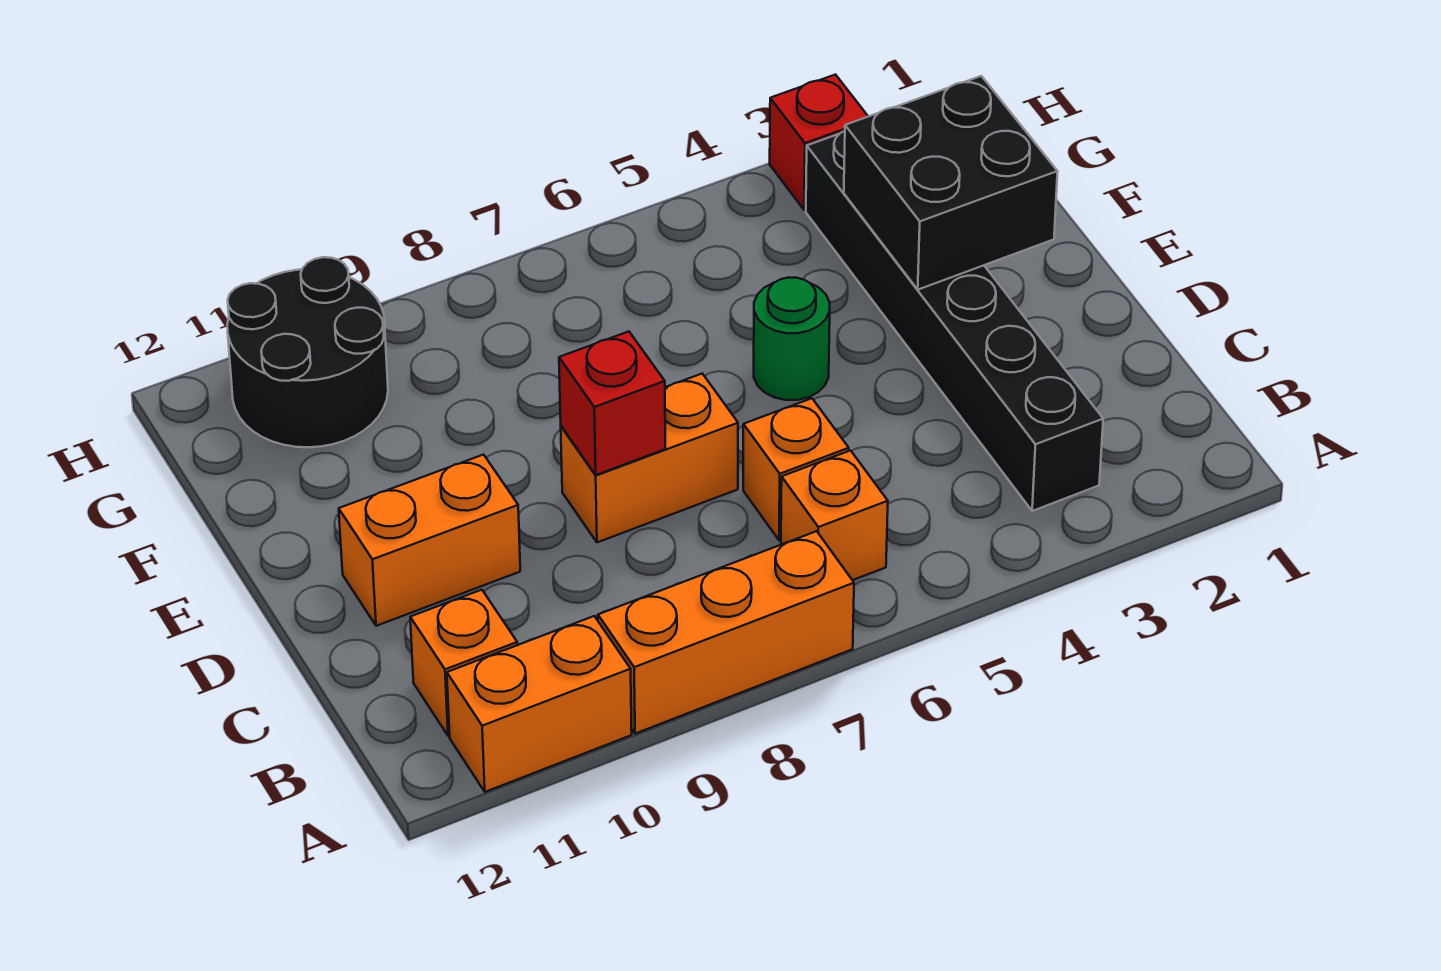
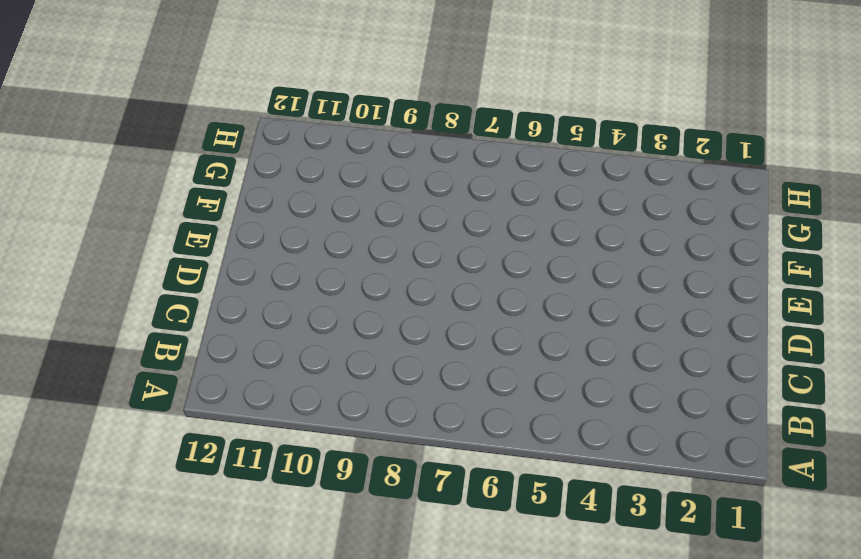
none -> orange 1x3 brick [598,531,854,734]
none -> orange 1x2 brick [447,616,632,792]
none -> black 1x6 brick [806,131,1103,511]

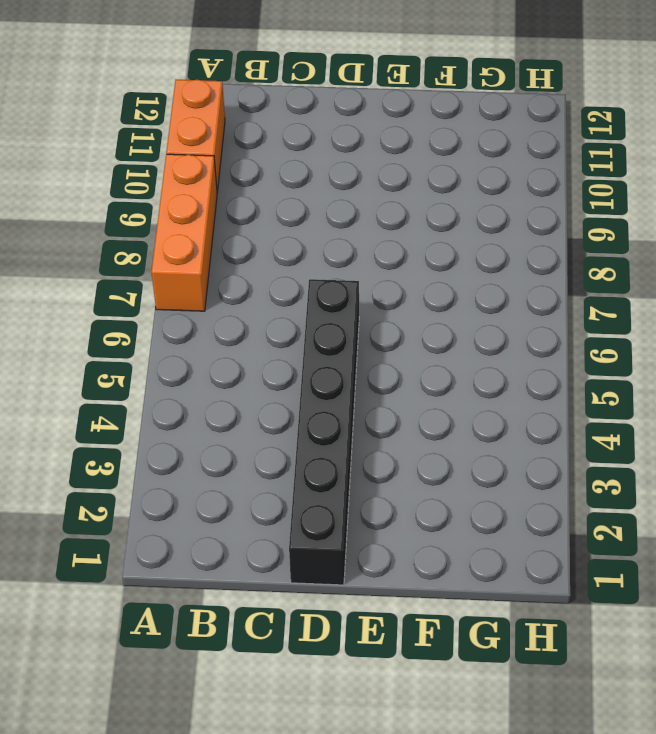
black 1x6 brick [289,279,359,585] -> black 1x6 brick turned to [806,131,1103,511]
none -> orange 1x1 brick [781,451,888,580]
none -> orange 1x1 brick [410,590,517,736]
none -> orange 1x1 brick [743,398,849,540]

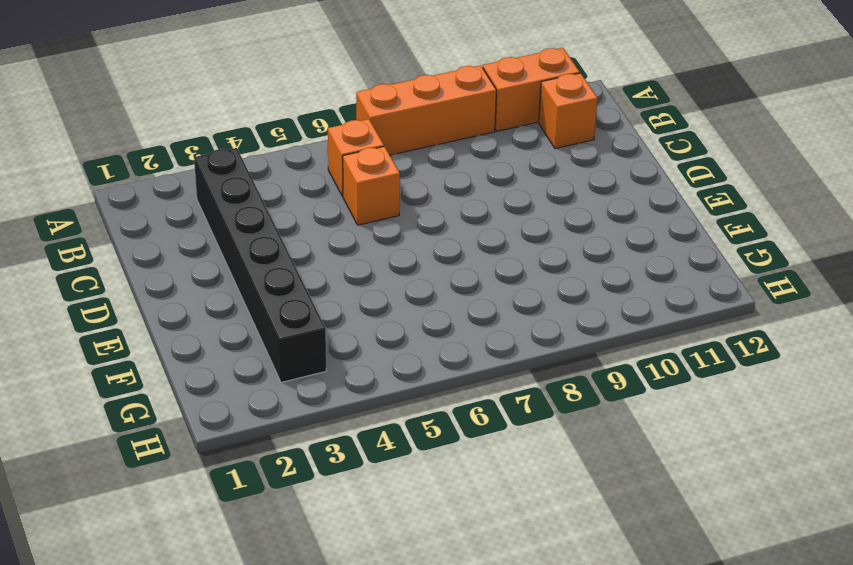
none -> orange 1x2 brick [561,374,738,542]
none -> orange 1x2 brick [339,455,520,626]
none -> green 1x1 round brick [754,278,830,400]

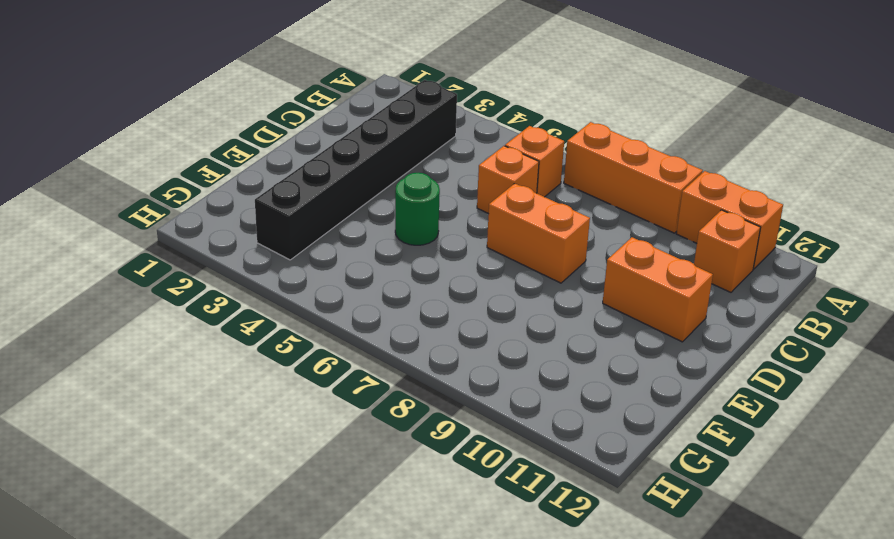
none -> black 2x2 round brick [227,257,388,447]
none -> red 1x1 brick [770,75,868,210]
none -> red 1x1 brick [559,332,665,475]

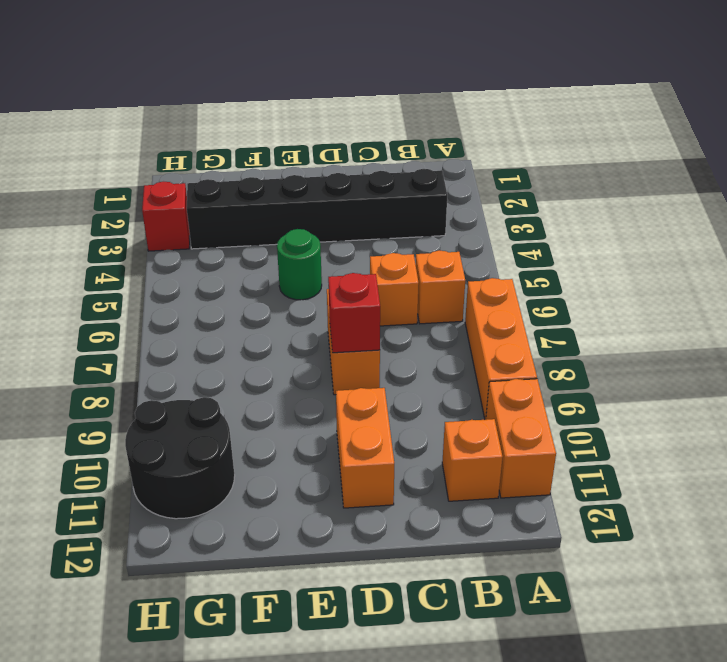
none -> black 2x2 brick [844,76,1058,290]

